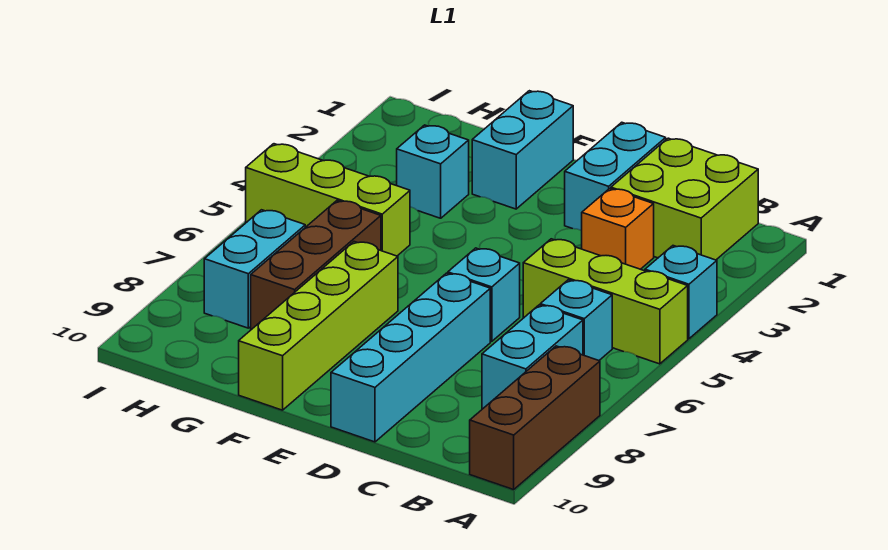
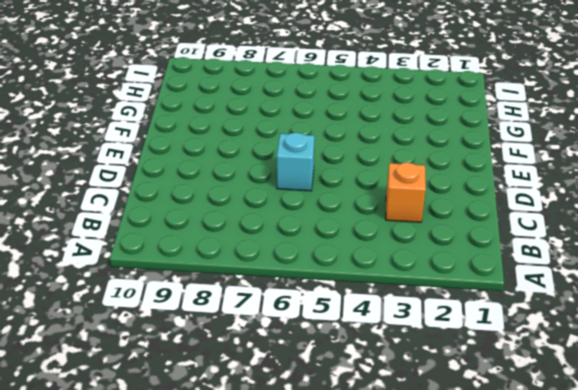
none -> cyan 1x1 brick [645,246,717,339]
none -> lime 1x3 brick [523,239,688,364]
none -> brown 1x3 brick [470,346,600,490]

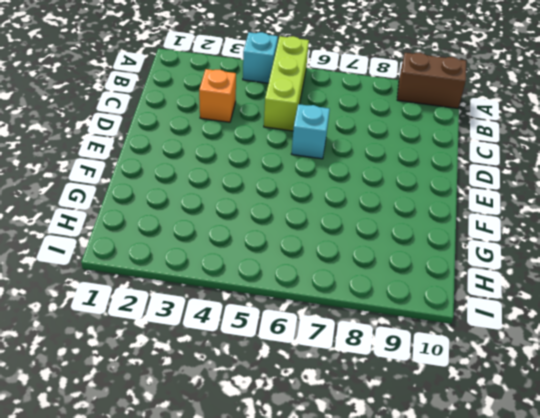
brown 1x2 brick [397,53,466,108] -> brown 1x3 brick [470,346,600,490]
none -> lime 2x2 brick [611,138,758,260]
none -> cyan 1x1 brick [540,280,612,360]
none -> cyan 1x2 brick [482,305,583,409]

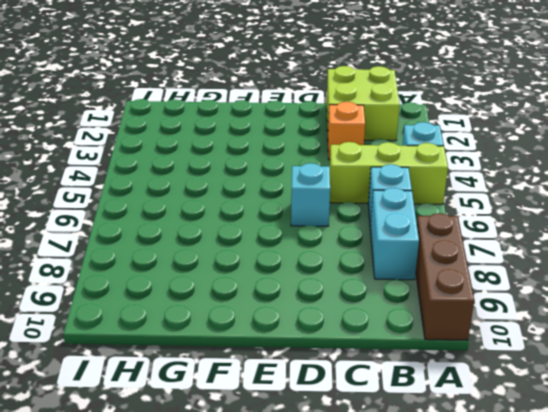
none -> cyan 1x2 brick [565,122,666,231]
none -> cyan 1x4 brick [331,273,490,442]
none -> cyan 1x2 brick [472,91,573,209]

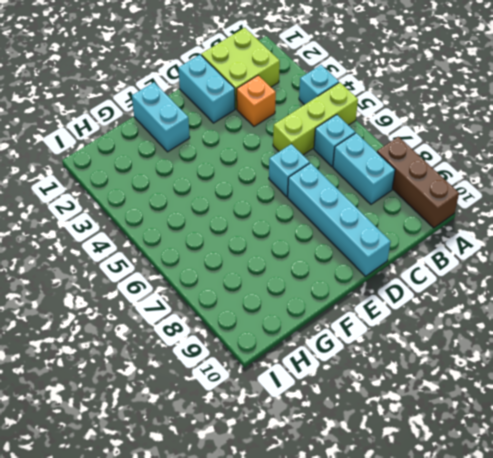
none -> lime 1x4 brick [239,242,398,410]
none -> cyan 1x1 brick [397,125,469,218]
none -> lime 1x3 brick [246,144,410,256]

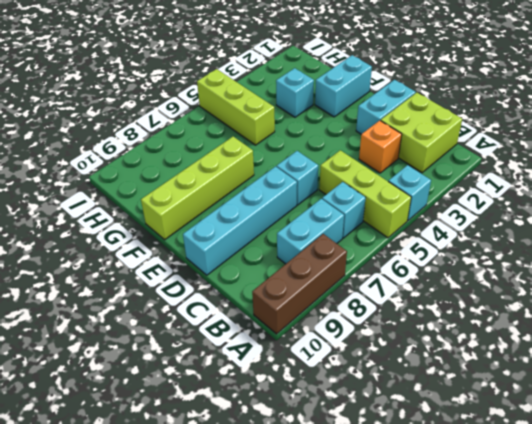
none -> brown 1x3 brick [251,201,381,329]
none -> cyan 1x2 brick [204,210,305,328]

